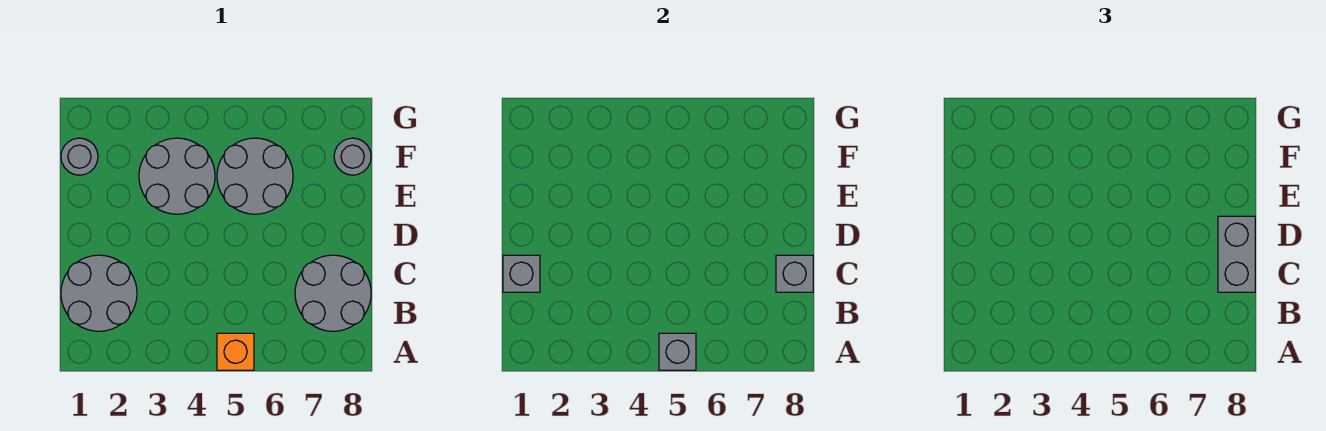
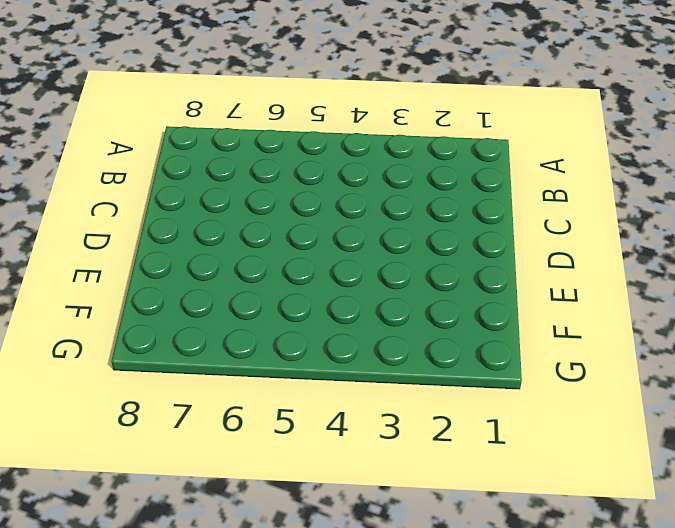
none -> orange 1x1 brick [217,333,254,370]
none -> grey 2x2 round brick [61,255,137,331]

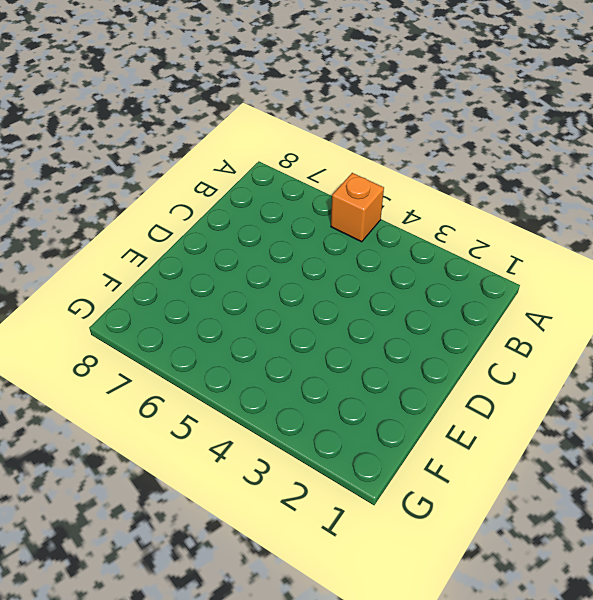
none -> grey 2x2 round brick [61,255,137,331]
none -> grey 2x2 round brick [295,255,371,331]

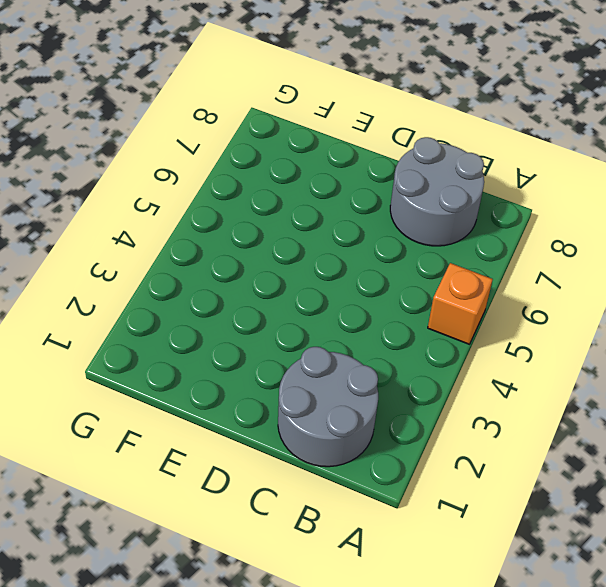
none -> grey 2x2 round brick [139,138,215,214]
none -> grey 2x2 round brick [217,138,293,214]

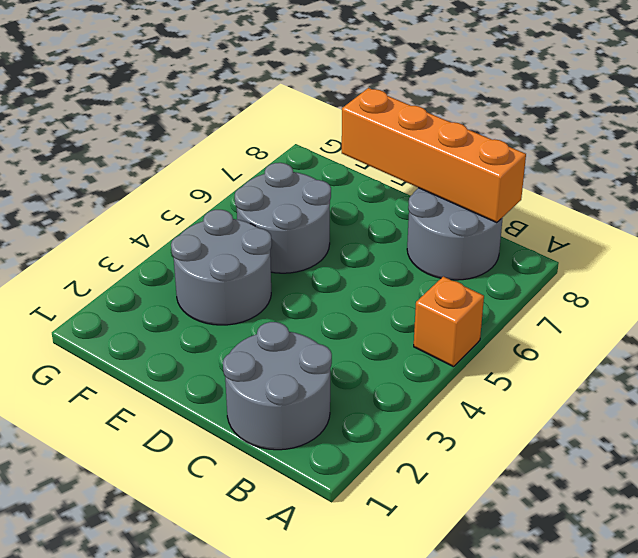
orange 1x4 brick [342,88,526,223] -> grey 1x1 brick [776,255,813,292]
none -> grey 1x1 round brick [61,138,98,175]
none -> grey 1x1 round brick [334,138,371,175]

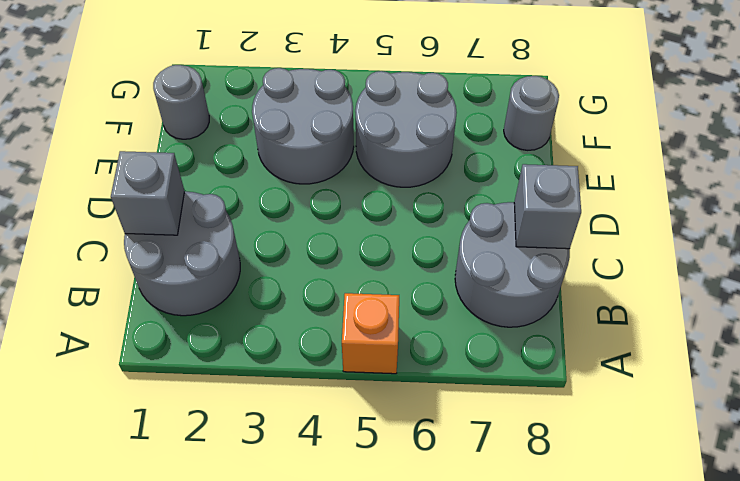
none -> grey 1x1 brick [659,333,696,370]
none -> grey 1x2 brick [1218,216,1255,292]

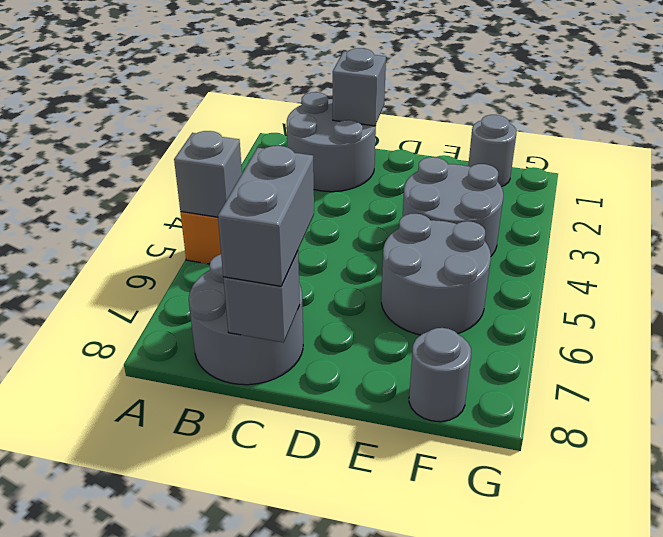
grey 1x2 brick [218,146,314,286] -> grey 1x2 brick turned to [1218,216,1255,292]

